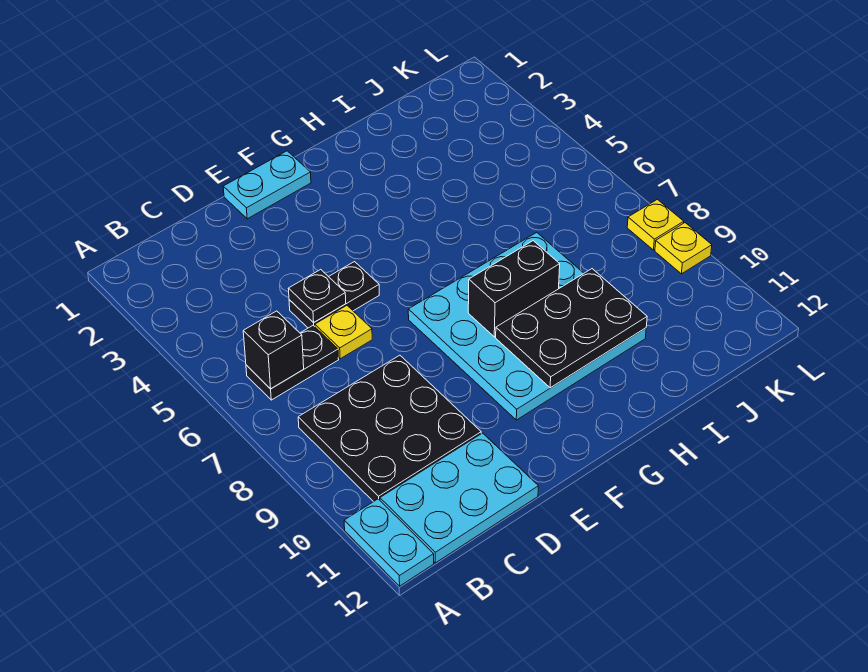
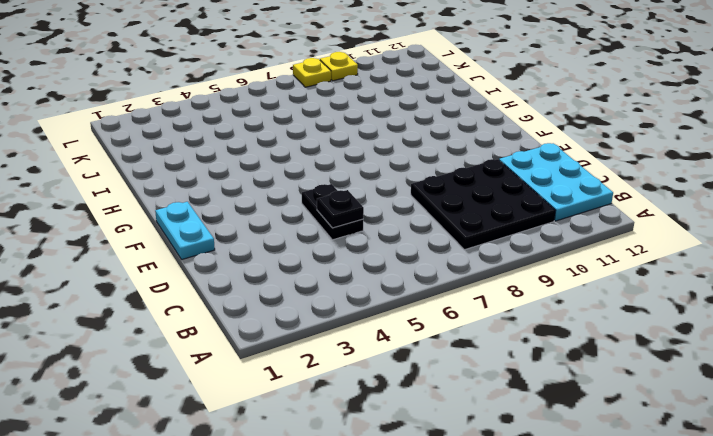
none -> cyan 1x2 plate [344,499,434,586]
none -> black 1x2 plate [246,325,339,400]
none -> yellow 1x1 plate [315,306,372,359]

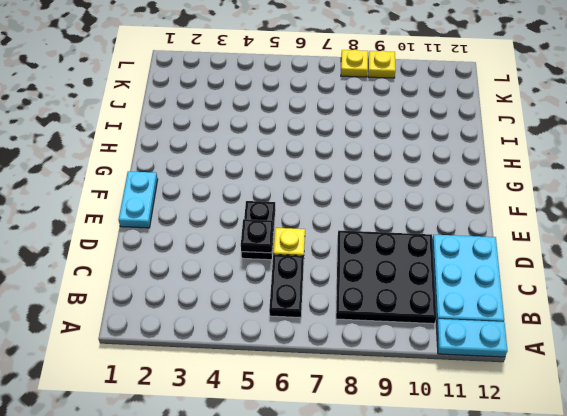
none -> cyan 4x4 plate [408,232,646,420]
none -> black 1x1 brick [243,311,304,389]
none -> black 1x2 brick [468,241,560,337]

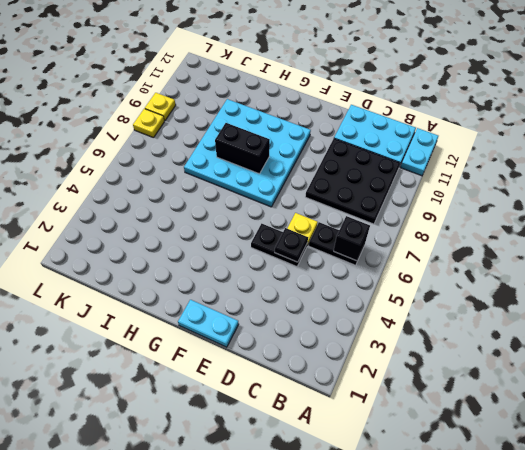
none -> black 2x3 plate [496,269,647,388]

